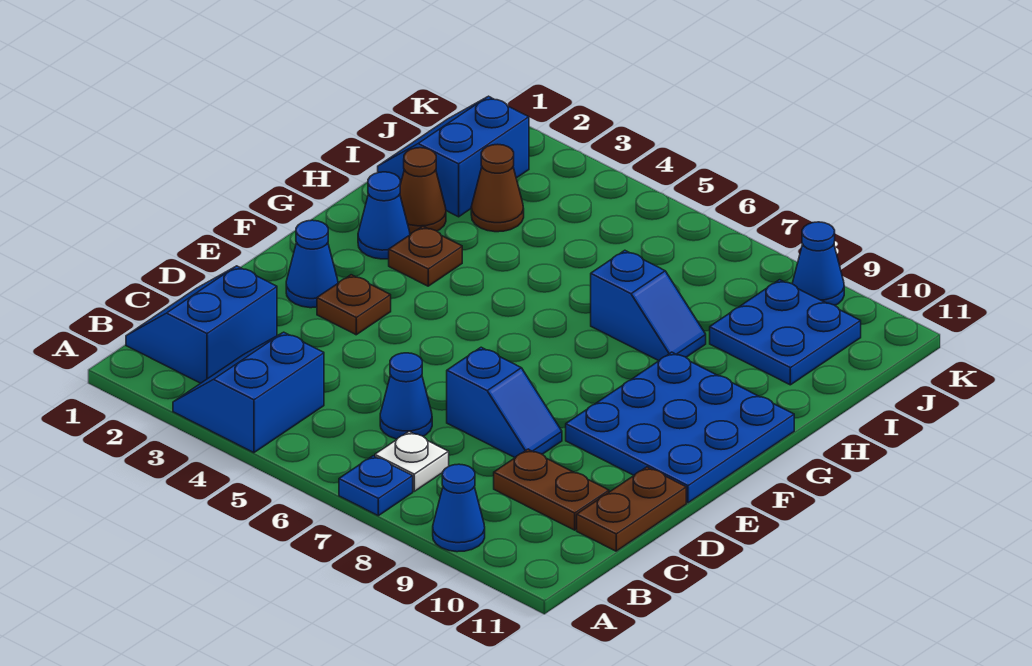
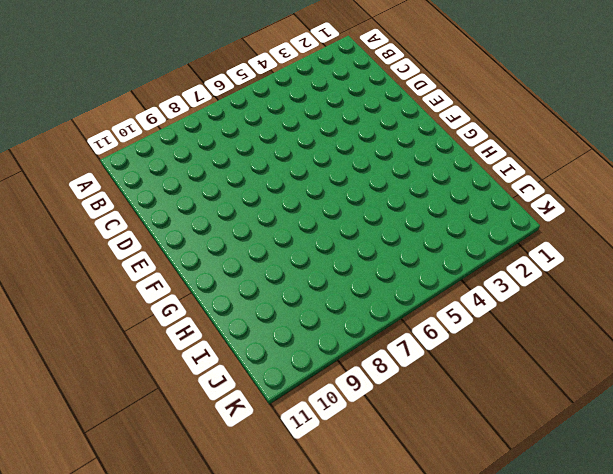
none -> blue 2x2 slope [173,332,324,453]
none -> blue 1x1 plate [339,456,413,516]
none -> blue 1x1 cone [433,464,485,552]

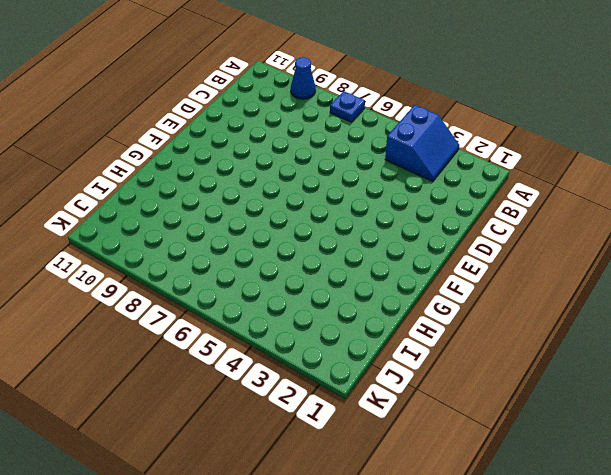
none -> blue 2x2 slope [126,266,277,383]
none -> white 1x1 plate [375,431,449,491]
none -> blue 1x1 cone [380,353,432,439]

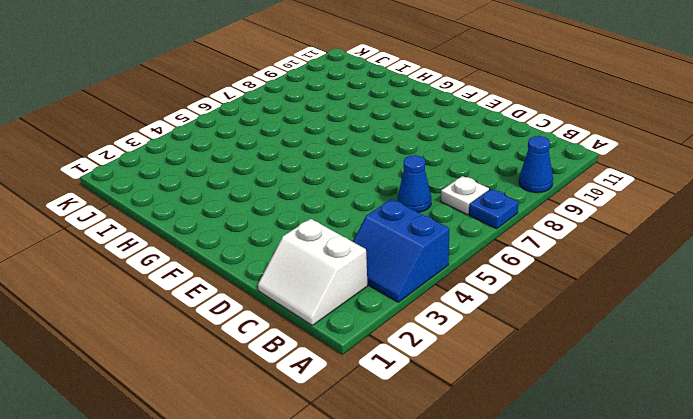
white 2x2 slope [258,219,368,325] -> blue 2x2 slope [126,266,277,383]
none -> brown 1x2 plate [494,449,609,530]
none -> brown 1x2 plate [577,467,686,551]
none -> blue 1x2 slope [447,347,562,458]

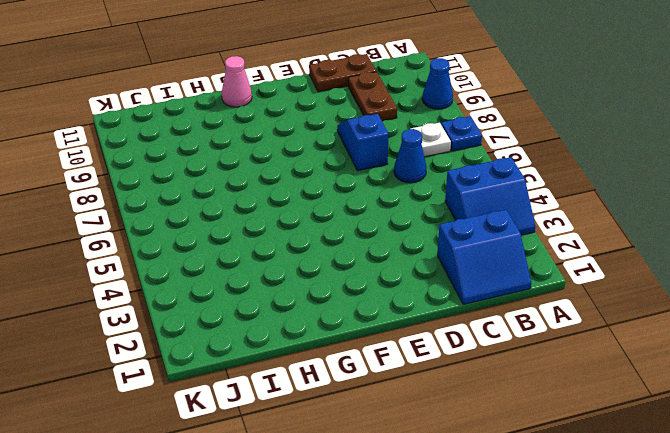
pink 1x1 cone [222,56,252,107] -> blue 3x3 plate [566,352,794,503]
none -> blue 1x1 cone [286,220,338,308]
none -> brown 1x1 plate [317,275,391,335]
none -> blue 1x1 cone [358,172,410,259]

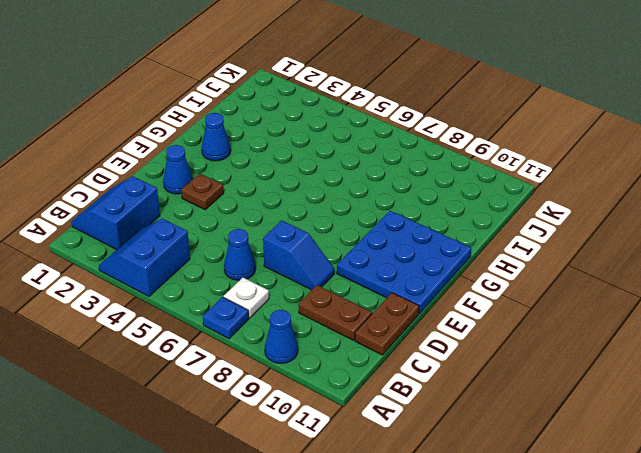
none -> brown 1x1 plate [389,226,462,286]
none -> brown 1x1 cone [400,148,446,234]
none -> blue 1x2 slope [591,250,706,361]

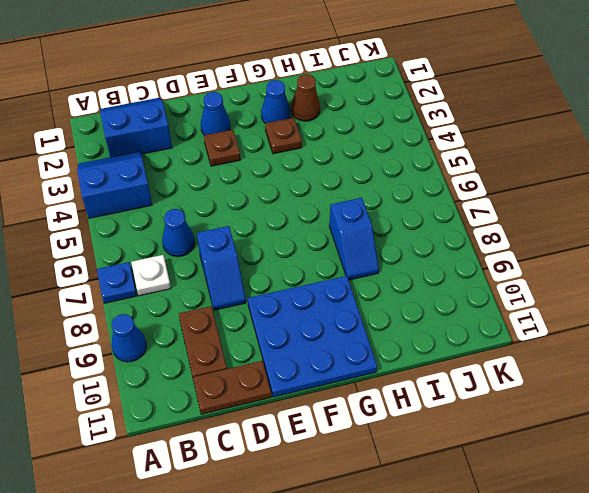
none -> blue 2x2 slope [378,96,529,217]
none -> brown 1x1 cone [471,144,524,232]
none -> blue 2x2 plate [710,280,861,385]

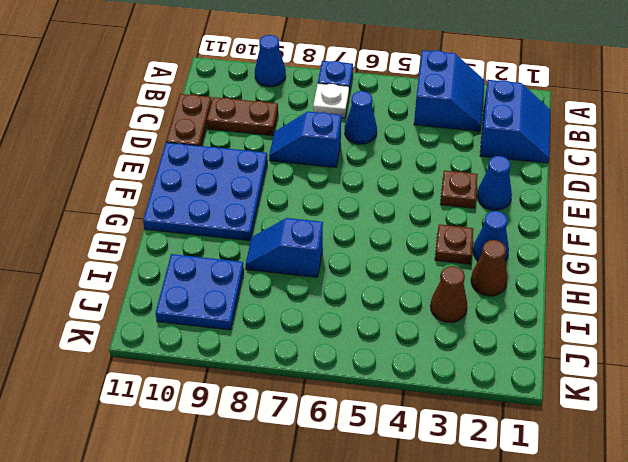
none -> blue 2x2 slope [378,96,529,217]
none -> blue 1x1 cone [792,222,844,305]

